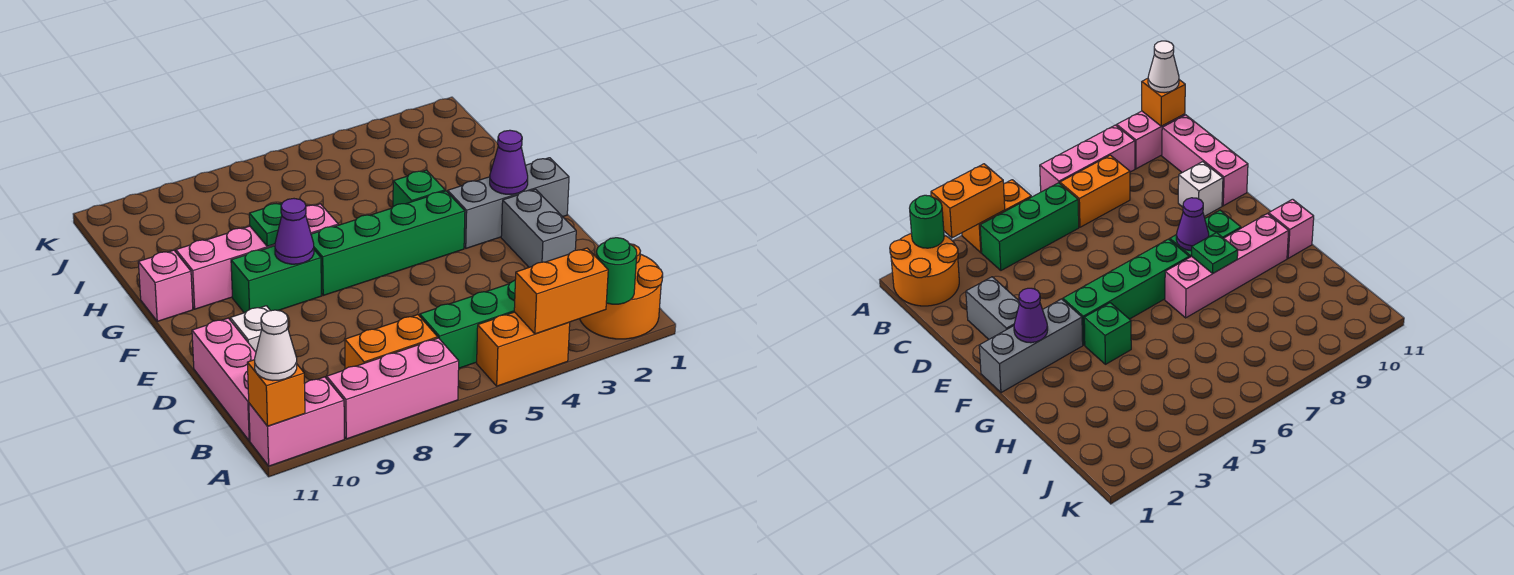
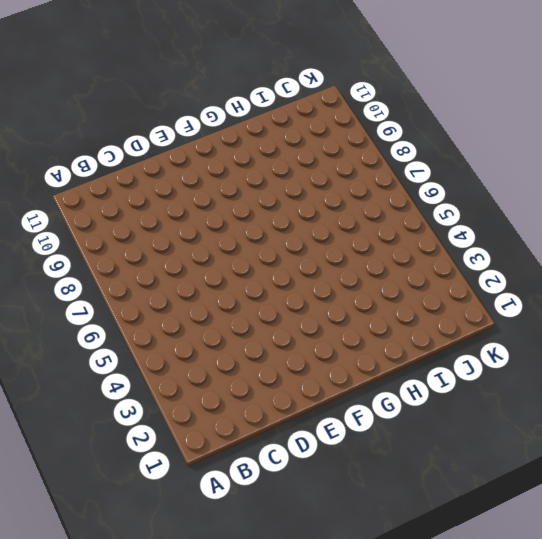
none -> orange 2x2 round brick [580,244,663,339]
none -> orange 1x2 brick [477,312,570,386]
none -> pink 1x3 brick [327,338,459,439]

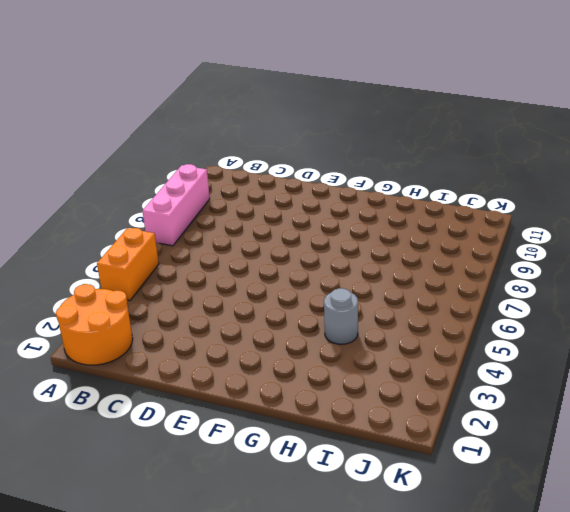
grey 1x1 round brick [324,288,358,344] -> none
none -> pink 1x2 brick [249,377,344,466]
none -> green 1x3 brick [420,280,515,368]
none -> orange 1x2 brick [345,315,438,369]

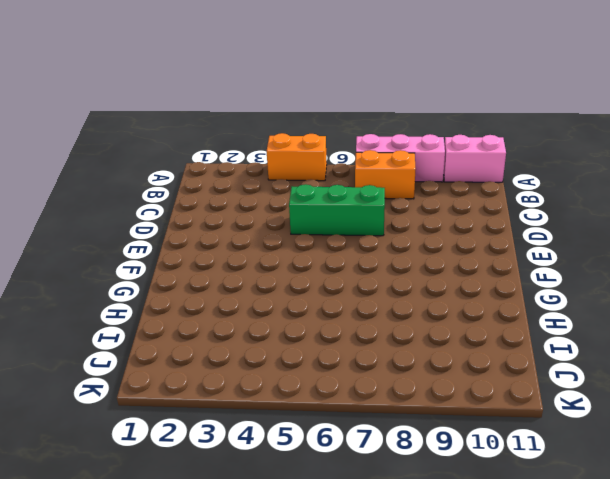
green 1x3 brick [289,184,385,236] -> green 1x3 brick moved to [420,280,515,368]
none -> orange 2x2 round brick [580,244,663,339]
none -> pink 1x3 brick [192,318,256,441]
none -> grey 1x2 brick [501,189,576,267]

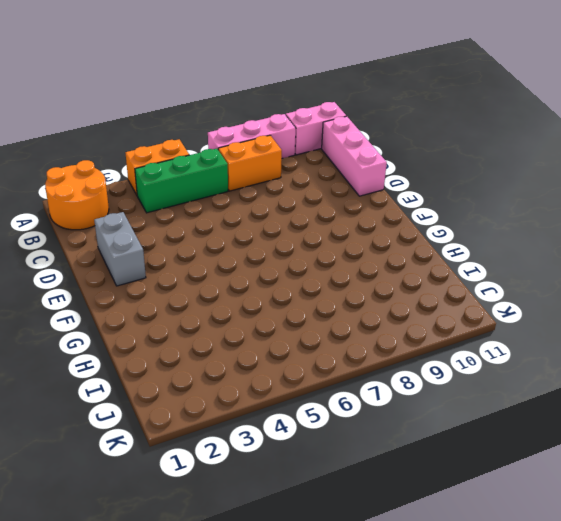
none -> white 1x1 brick [230,306,270,352]
none -> grey 1x3 brick [448,158,569,248]
none -> green 1x4 brick [311,191,465,295]

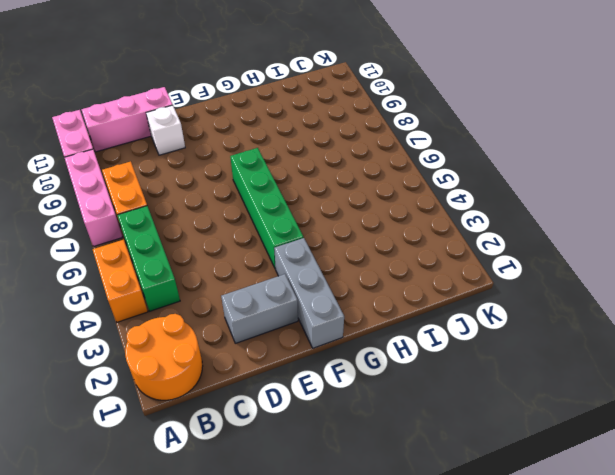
none -> green 1x2 brick [231,246,321,313]
none -> green 1x1 brick [393,170,445,207]
none -> pink 1x4 brick [176,204,338,309]

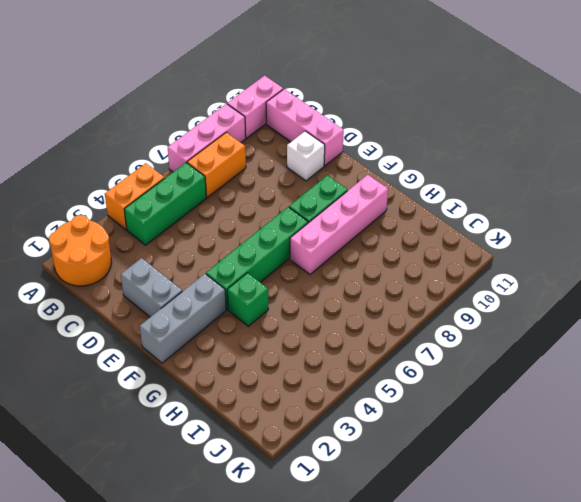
none -> pink 1x1 brick [138,250,193,321]
none -> green 1x1 round brick [596,238,637,304]
none -> orange 1x2 brick [514,248,608,334]

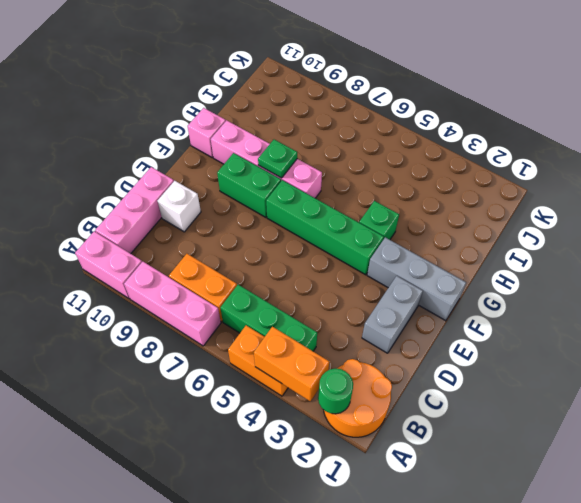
none -> orange 1x1 brick [247,360,305,426]
none -> purple 1x1 cone [490,130,528,194]
none -> purple 1x1 cone [275,199,314,264]

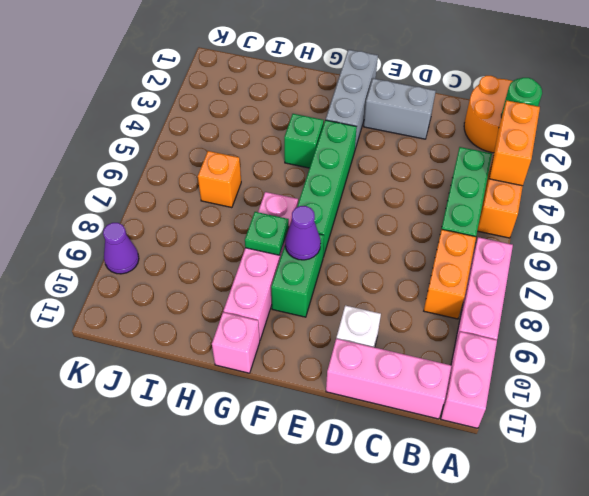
orange 1x1 brick [198,151,241,208] -> orange 1x1 brick moved to [247,360,305,426]
purple 1x1 cone [103,223,139,274] -> purple 1x1 cone moved to [490,130,528,194]
none -> white 1x1 cone [255,310,297,381]

